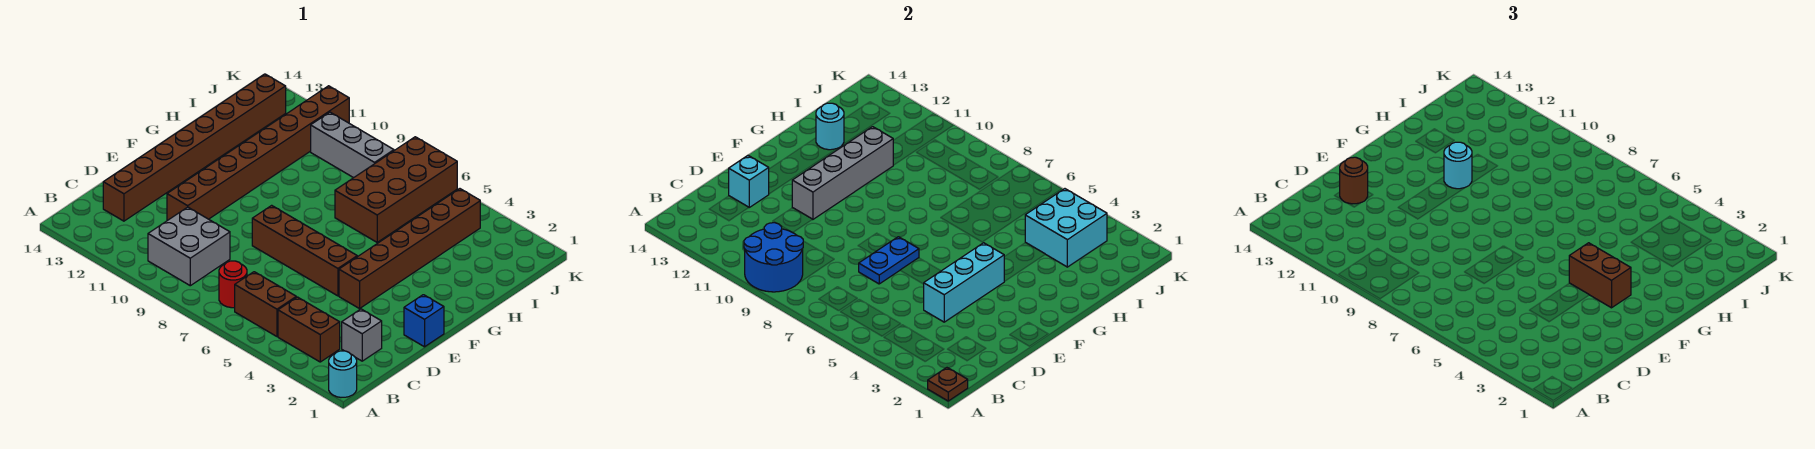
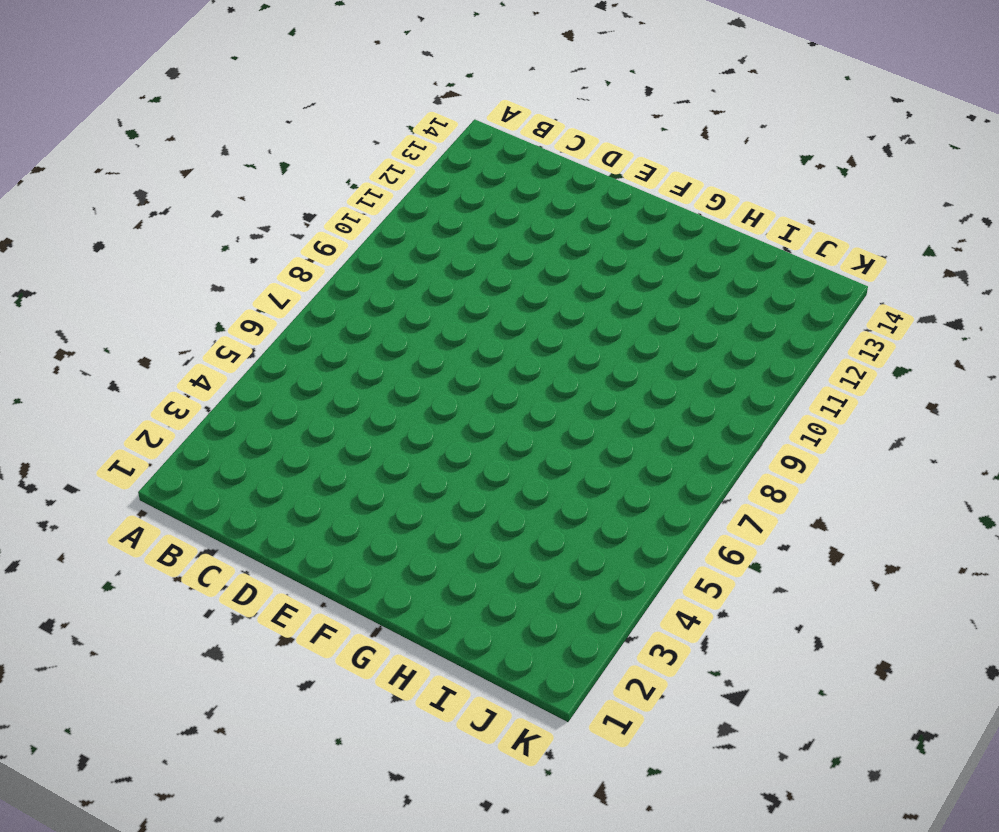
none -> cyan 1x1 round brick [329,351,357,397]
none -> brown 1x2 brick [278,297,340,362]
none -> brown 1x2 brick [235,272,296,336]

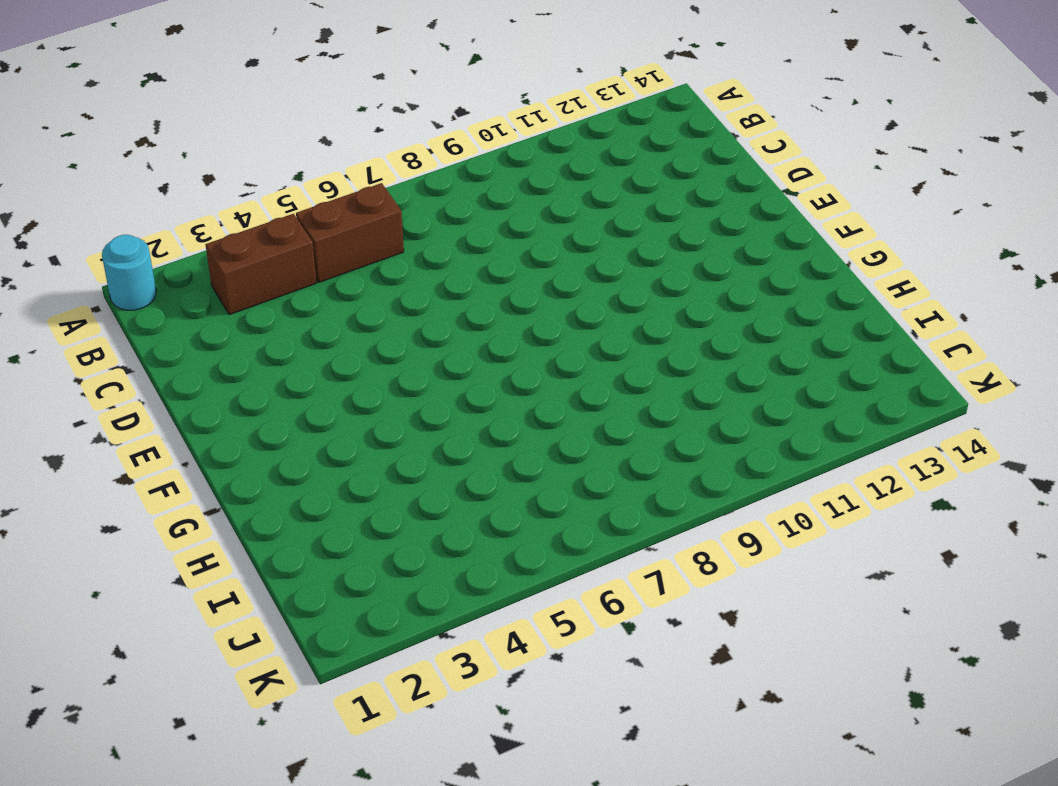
none -> red 1x1 round brick [219,261,247,308]
none -> grey 2x2 brick [148,207,230,286]
none -> grey 1x1 brick [342,309,382,361]

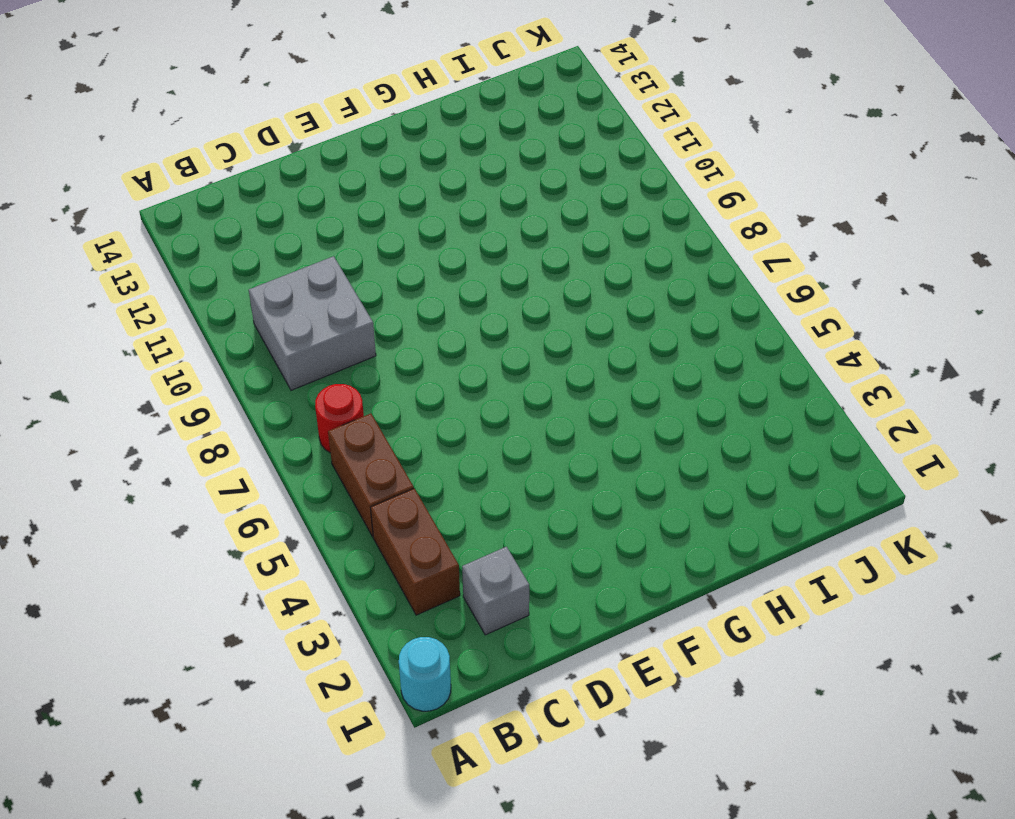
none -> brown 1x8 brick [103,74,286,221]
none -> brown 1x8 brick [167,86,349,221]
none -> blue 1x1 brick [404,295,444,347]

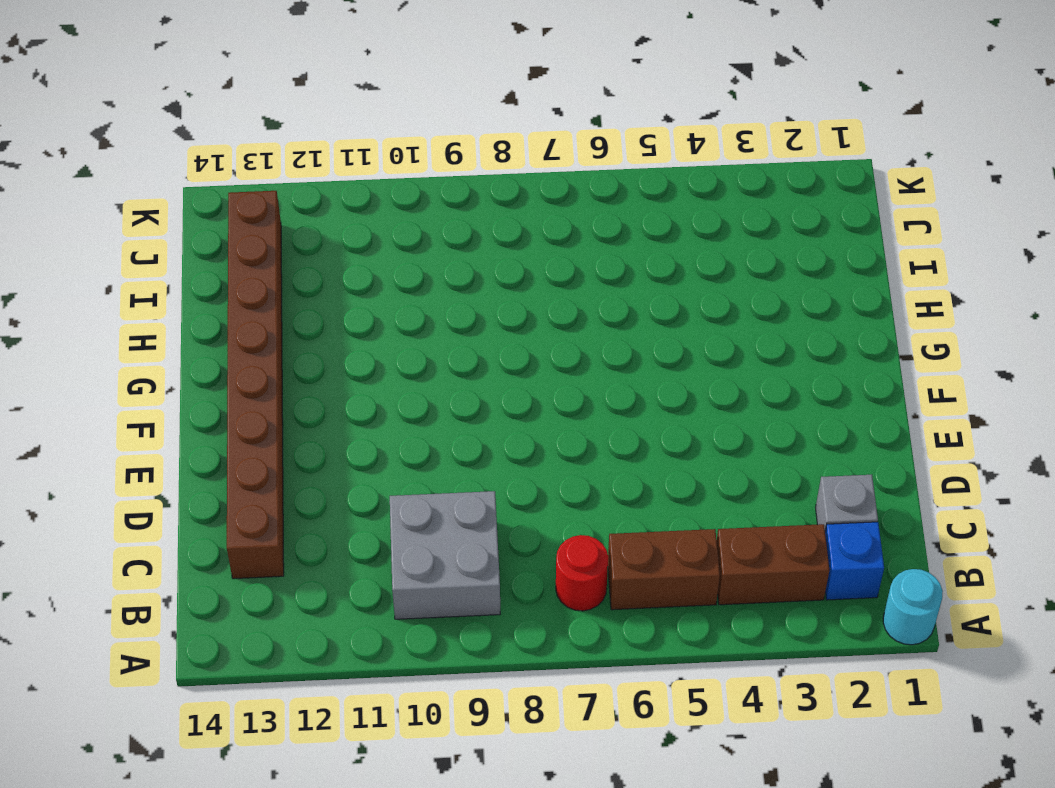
blue 1x1 brick [825,522,884,600] -> blue 1x1 brick moved to [404,295,444,347]
none -> brown 1x8 brick [167,86,349,221]
none -> brown 1x6 brick [339,189,480,309]
none -> brown 1x4 brick [252,205,357,296]

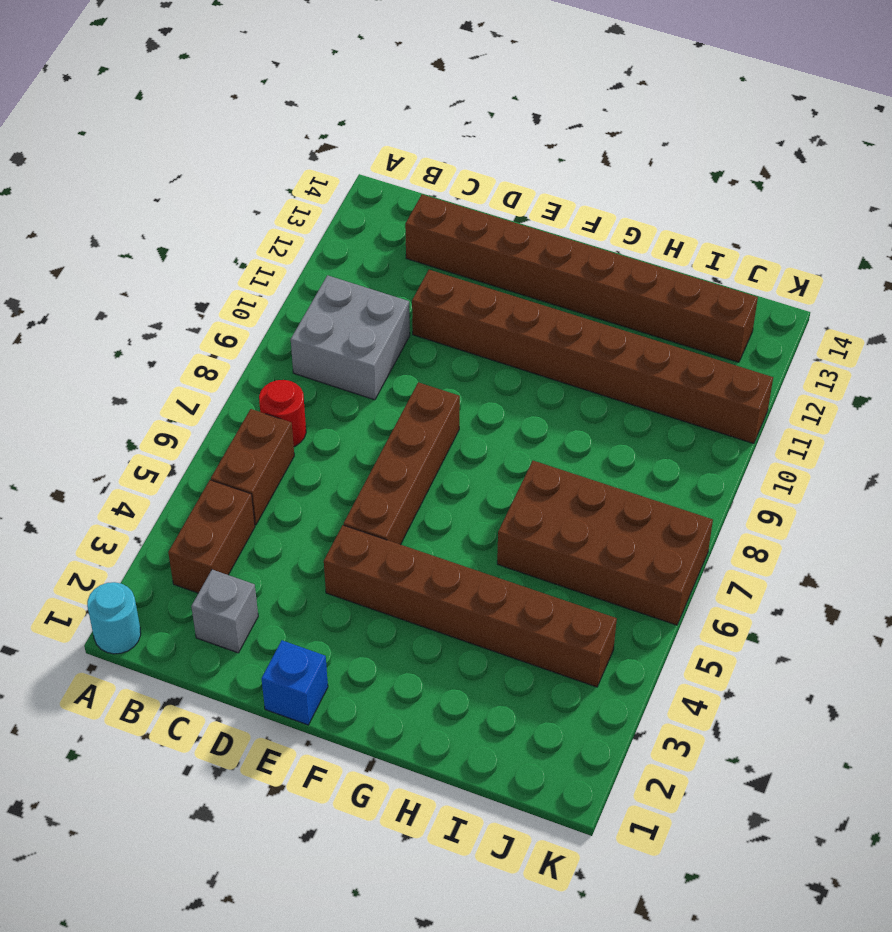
none -> grey 1x3 brick [311,112,394,178]
none -> brown 1x1 plate [928,368,968,401]
none -> blue 2x2 round brick [744,223,803,292]

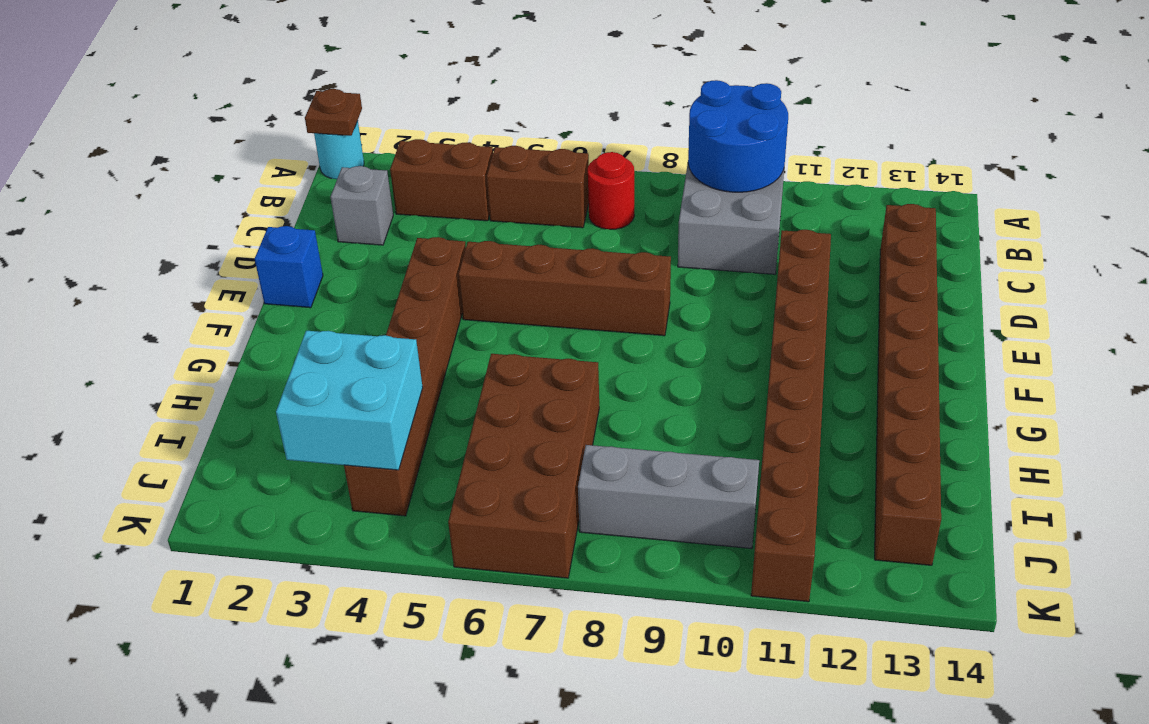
none -> cyan 1x3 brick [924,243,1004,322]
none -> blue 1x2 plate [859,237,919,284]
none -> cyan 1x1 brick [729,156,769,207]

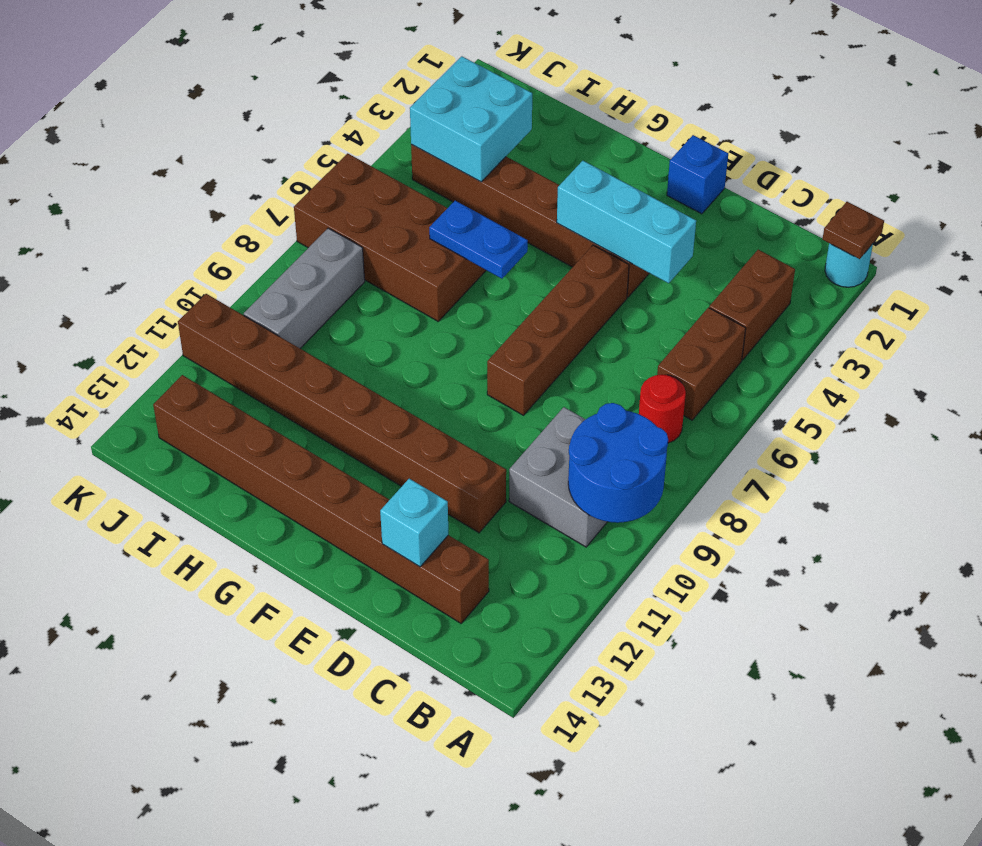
blue 1x2 plate [429,201,528,279] -> blue 1x2 plate moved to [859,237,919,284]
none -> grey 1x1 brick [342,309,382,361]
none -> grey 1x4 brick [792,127,893,220]
none -> cyan 1x1 round brick [816,103,844,150]

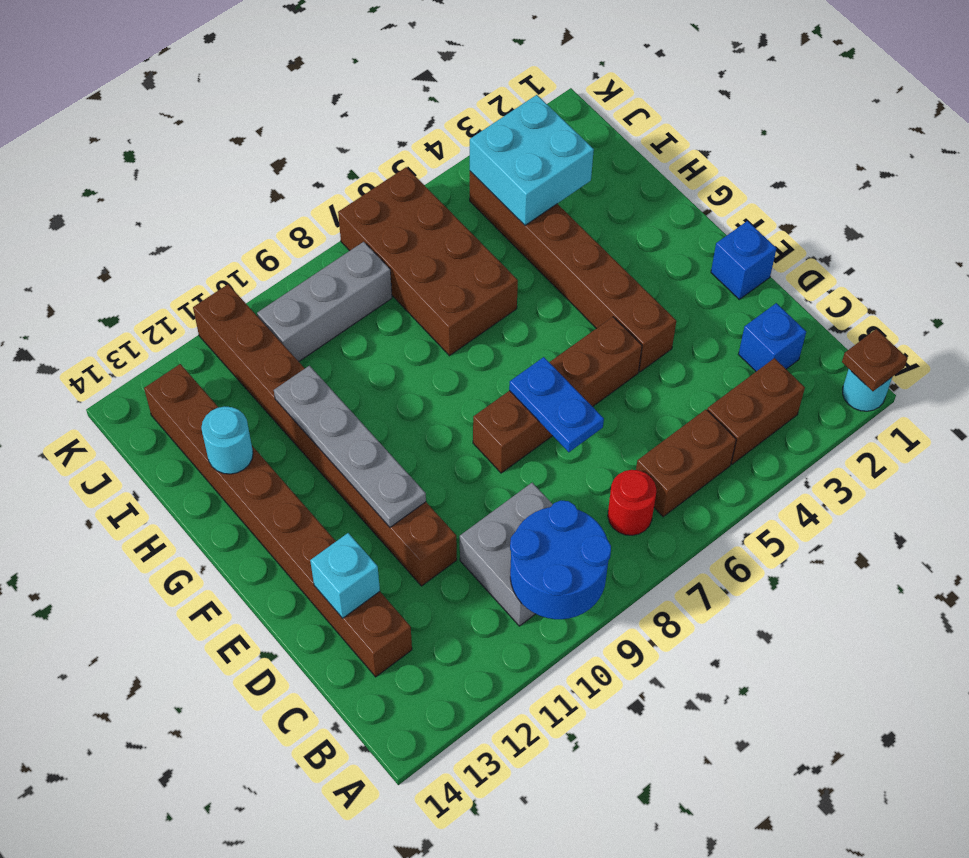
blue 1x1 brick [738,303,806,371] -> grey 1x1 brick [342,309,382,361]
grey 1x4 plate [274,366,426,527] -> grey 1x4 brick [792,127,893,220]
none -> cyan 1x3 brick [924,243,1004,322]
none -> brown 1x1 round brick [1340,157,1368,204]
none -> brown 1x2 brick [1569,243,1631,308]

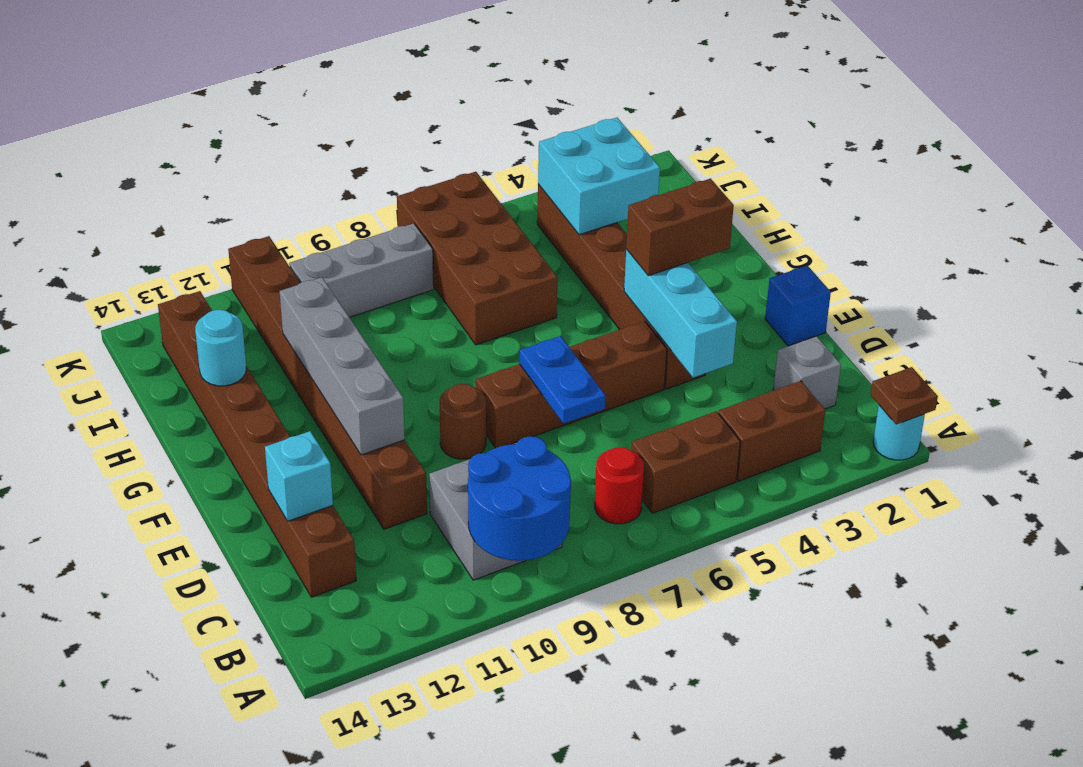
brown 1x1 round brick [440,384,486,459] -> brown 1x1 round brick moved to [1340,157,1368,204]
none -> cyan 1x1 round brick [1444,142,1472,189]

